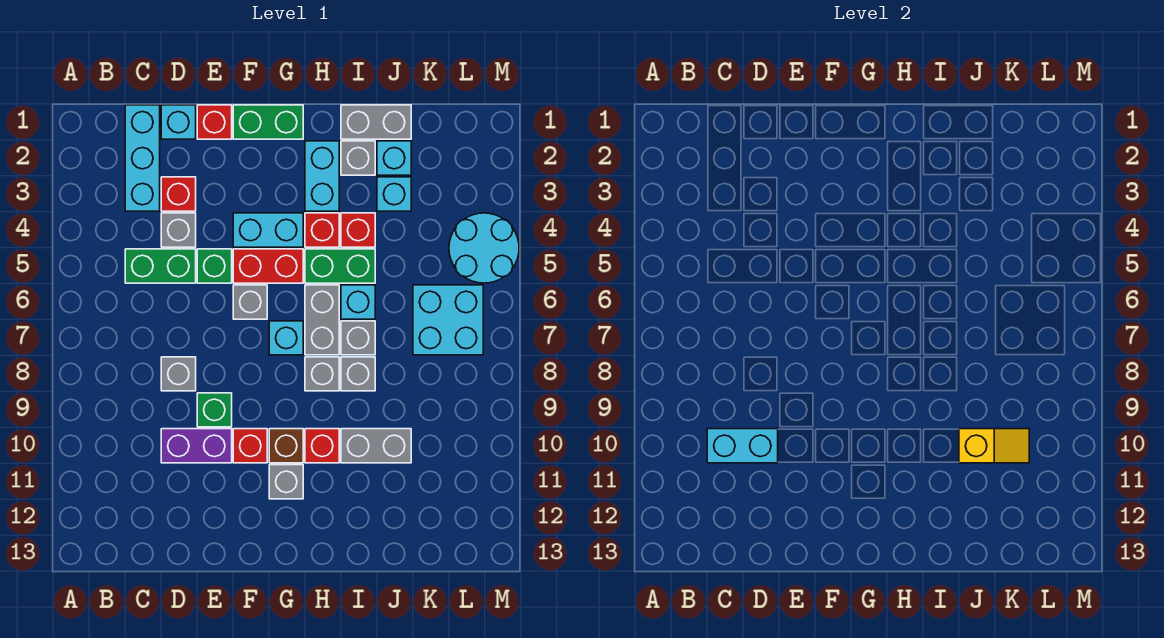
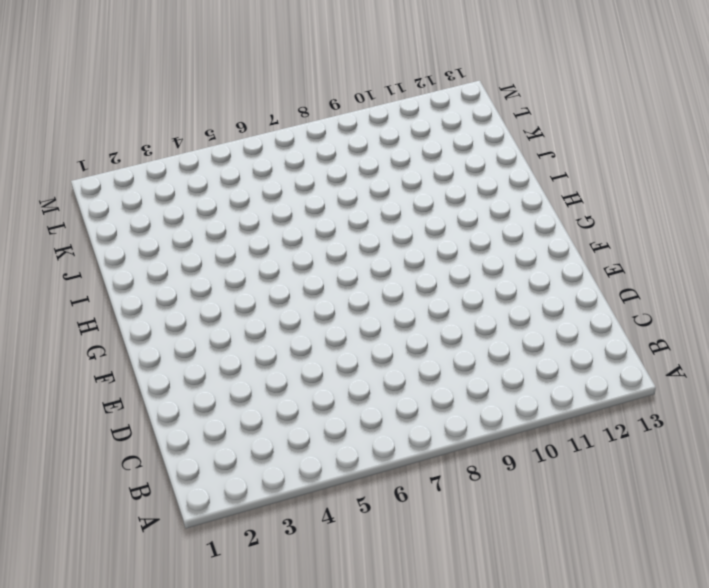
none -> cyan 1x3 brick [125,105,160,211]
none -> green 1x2 brick [125,249,196,283]
none -> cyan 1x1 brick [161,105,196,139]
none -> red 1x1 brick [161,177,196,211]

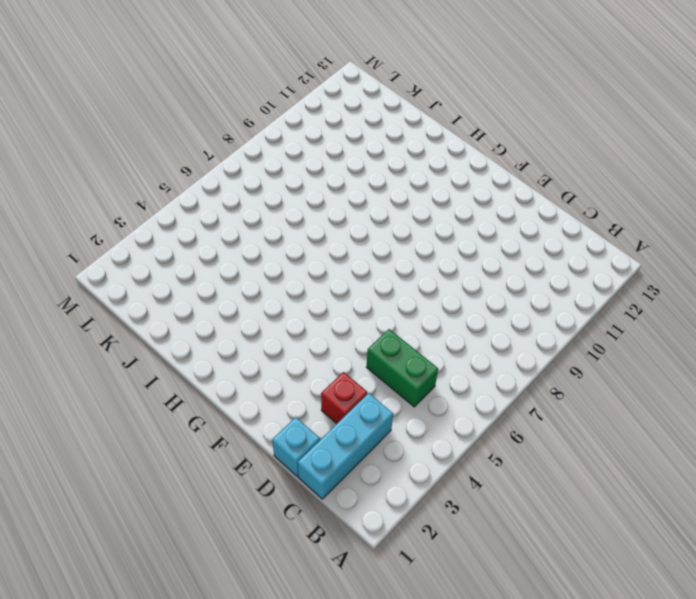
none -> grey 1x1 brick [161,213,196,247]
none -> grey 1x1 brick [161,357,196,391]
none -> purple 1x2 brick [161,429,232,463]
none -> red 1x1 brick [197,105,232,139]

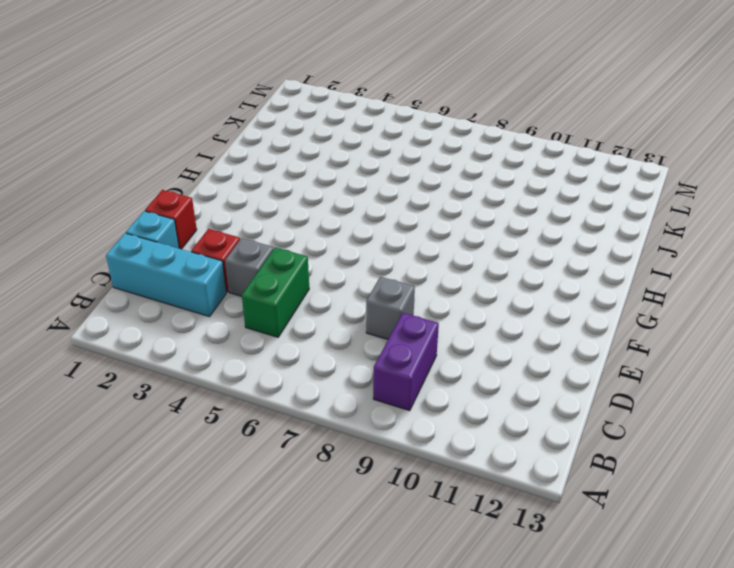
purple 1x2 brick [373,313,439,411] -> purple 1x2 brick moved to [161,429,232,463]
none -> green 1x1 brick [197,249,232,283]
none -> green 1x1 brick [197,393,232,427]
none -> green 1x2 brick [233,105,303,139]
none -> cyan 1x2 brick [233,213,303,247]

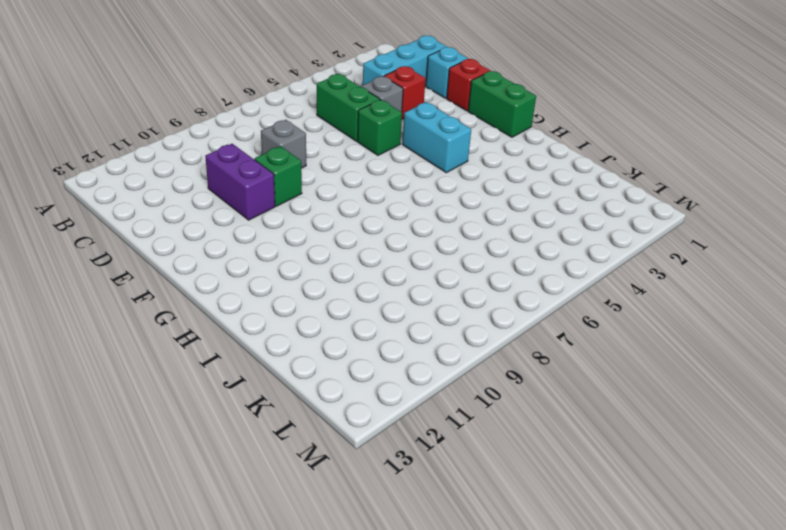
none -> red 1x2 brick [233,249,303,283]
none -> grey 1x1 brick [233,285,267,319]
none -> red 1x1 brick [233,429,267,463]
none -> cyan 1x1 brick [269,321,303,355]

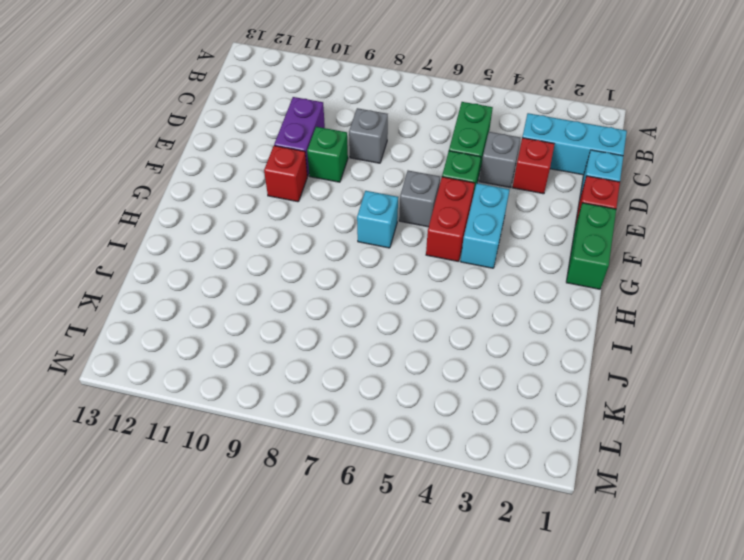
none -> brown 1x1 brick [269,429,303,463]
none -> grey 1x1 brick [269,465,303,499]
none -> cyan 1x2 brick [305,141,339,211]
none -> red 1x1 brick [305,213,339,247]

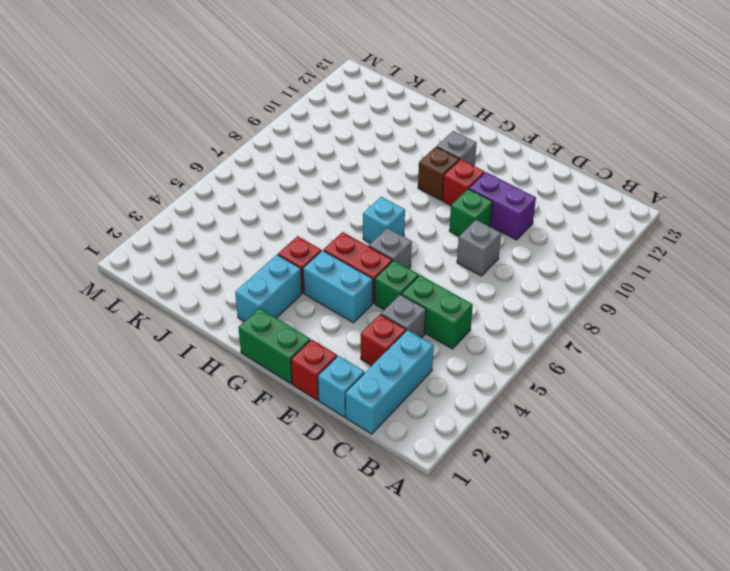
none -> green 1x2 brick [305,249,375,283]
none -> grey 1x2 brick [305,285,339,355]
none -> grey 1x1 brick [305,357,339,391]
none -> red 1x1 brick [305,429,339,463]

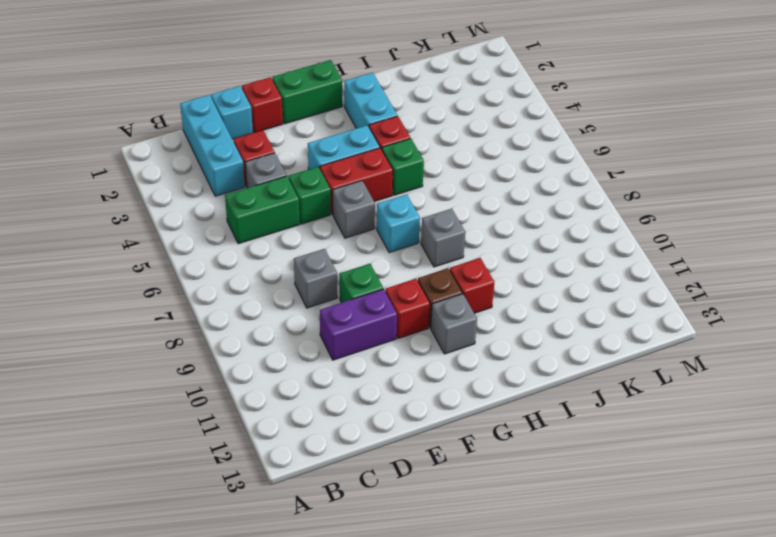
green 1x1 brick [382,139,424,195] -> green 1x2 brick [305,249,375,283]
none -> grey 1x2 brick [305,285,339,355]
none -> grey 1x2 brick [341,105,411,139]
none -> grey 1x1 brick [341,141,375,175]
none -> red 1x1 brick [341,213,375,247]

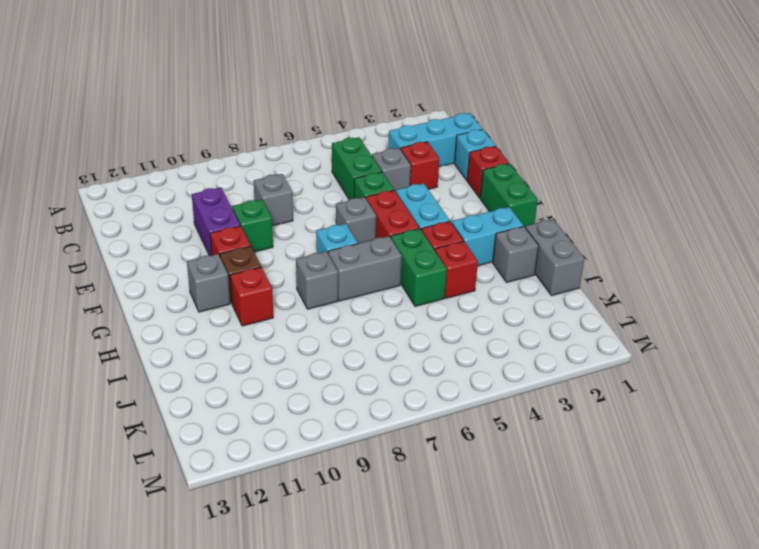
none -> cyan 1x1 brick [341,285,375,319]
none -> grey 1x1 brick [341,321,375,355]
none -> grey 1x1 brick [341,357,375,391]
none -> grey 1x2 brick [341,429,411,463]

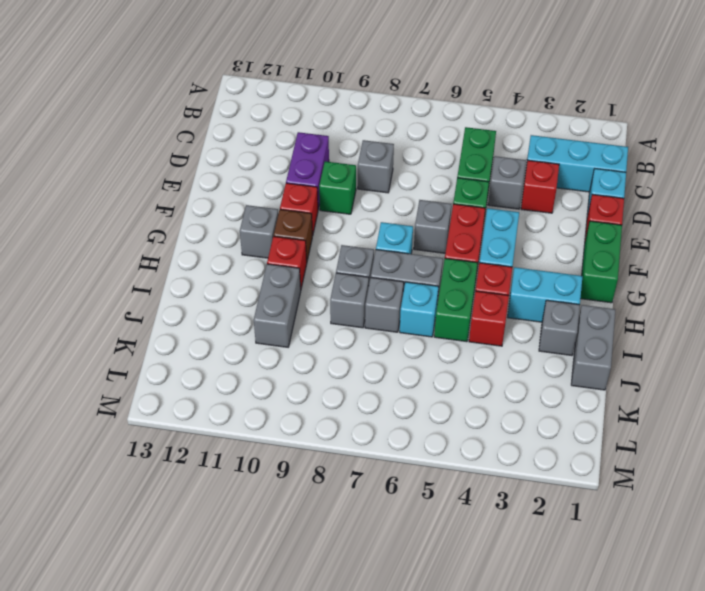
none -> cyan 1x1 brick [377,141,411,175]
none -> cyan 1x1 brick [377,177,411,211]
none -> cyan 2x2 brick [413,285,483,355]
none -> cyan 2x2 round brick [449,213,519,283]

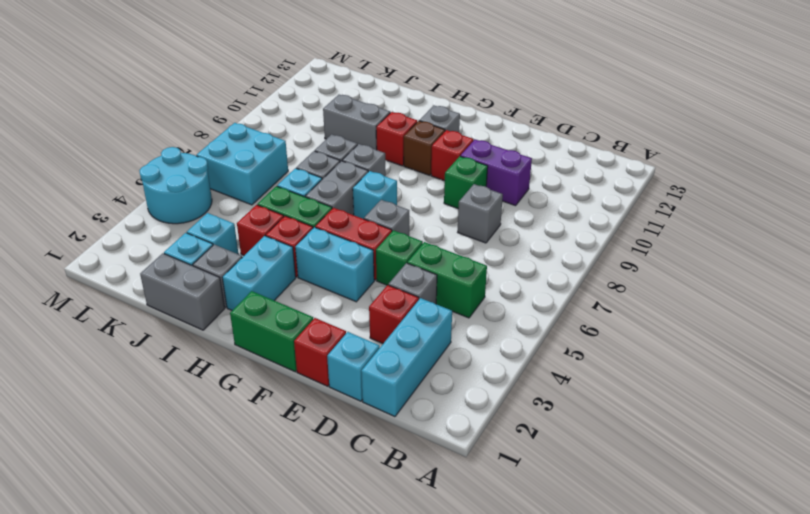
none -> cyan 1x2 brick [707,429,778,463]
none -> yellow 1x2 slope [959,429,1029,463]

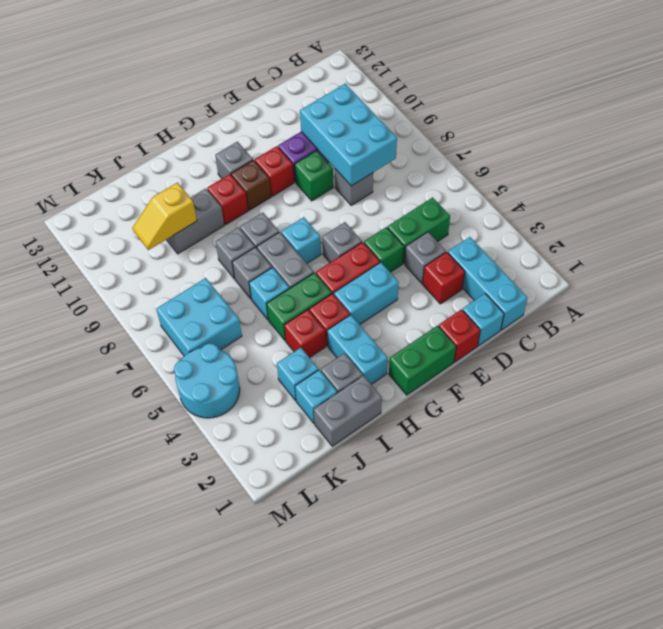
cyan 2x3 brick [300,84,397,186] -> cyan 1x2 brick [707,429,778,463]

